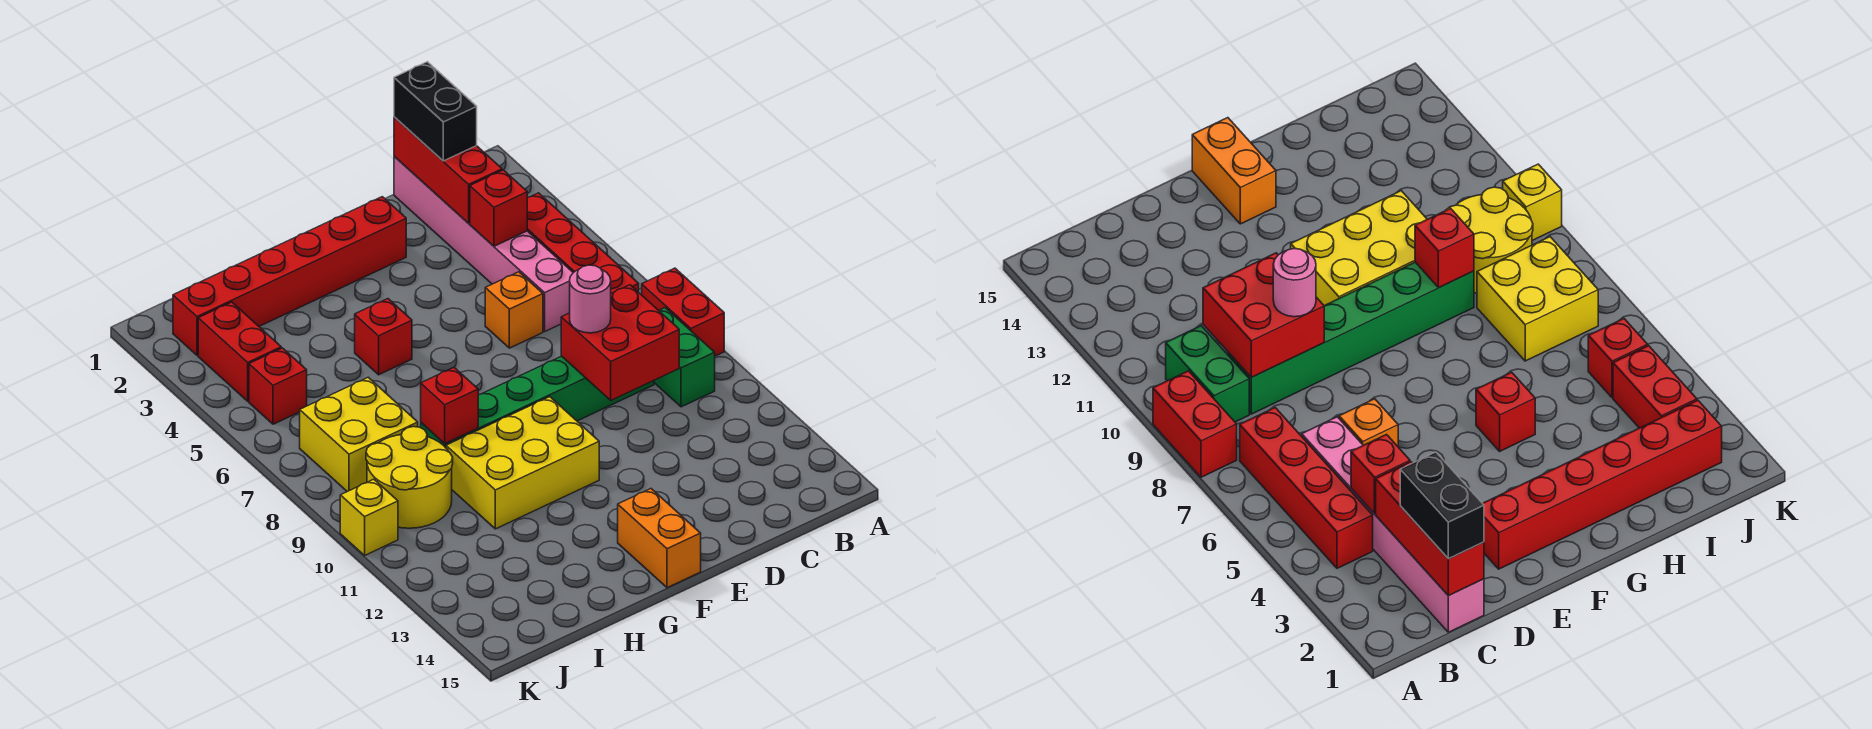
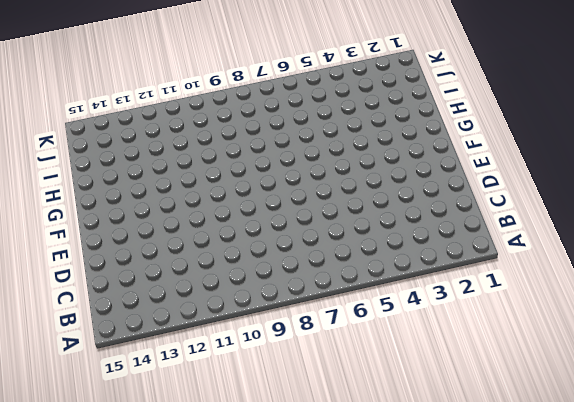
none -> red 1x2 brick [642,268,724,356]
none -> red 1x4 brick [527,193,639,293]
none -> green 1x2 brick [654,308,715,407]

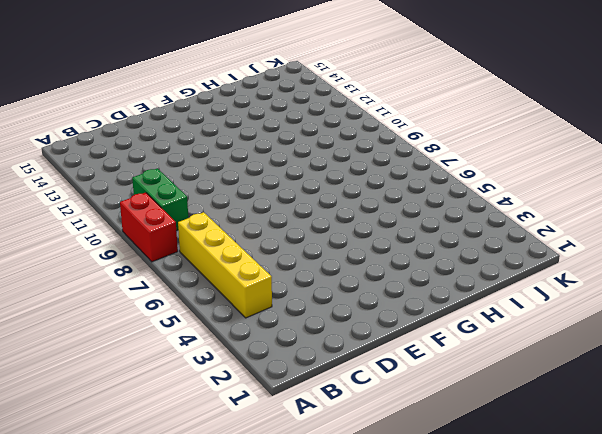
yellow 1x4 brick [178,212,272,318] -> red 1x4 brick [527,193,639,293]
none -> pink 1x6 brick [394,156,573,331]
none -> green 1x6 brick [421,356,654,448]
none -> orange 1x1 brick [485,272,543,348]

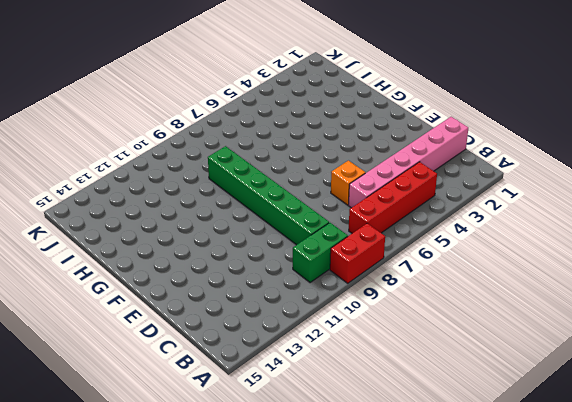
none -> red 1x6 brick [173,197,406,355]
none -> yellow 2x3 brick [446,397,599,529]
none -> orange 1x2 brick [618,489,701,588]

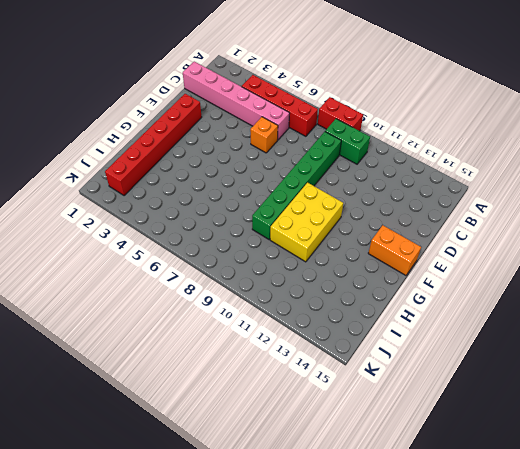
none -> red 1x1 brick [355,299,412,375]
none -> yellow 2x2 brick [300,377,418,492]
none -> yellow 2x2 round brick [366,427,453,528]

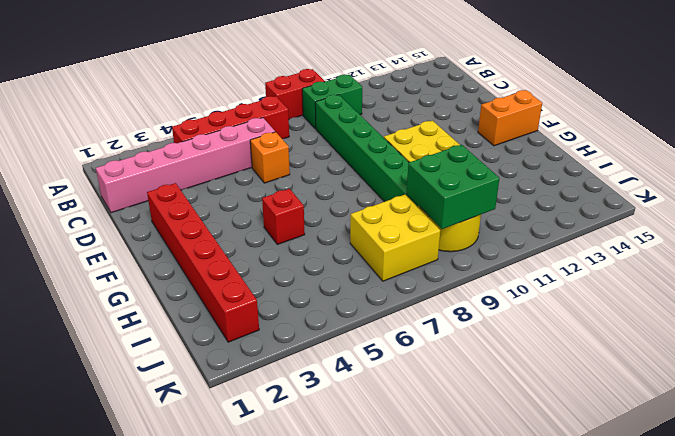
green 2x2 brick [407,145,500,229] -> none
none -> red 1x2 brick [198,302,281,401]
none -> red 1x1 brick [249,348,307,424]
none -> yellow 1x1 brick [340,479,398,555]

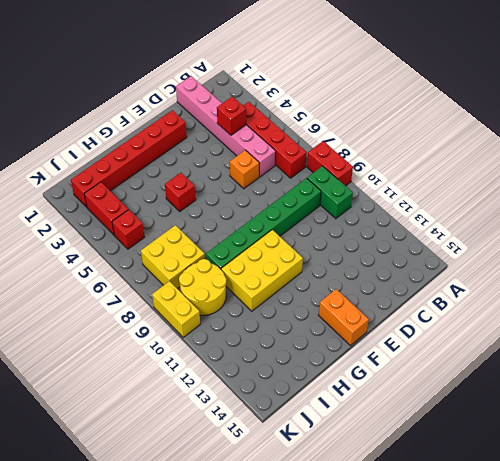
yellow 1x2 brick [152,281,200,337] -> yellow 1x1 brick [340,479,398,555]
none -> red 1x3 brick [394,117,502,223]
none -> red 2x2 brick [561,285,679,400]
none -> red 1x1 brick [421,368,478,444]

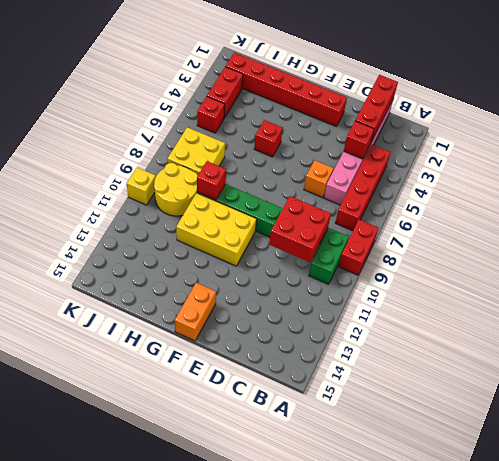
none -> black 1x2 brick [394,62,477,161]
none -> pink 1x1 round brick [570,265,611,333]

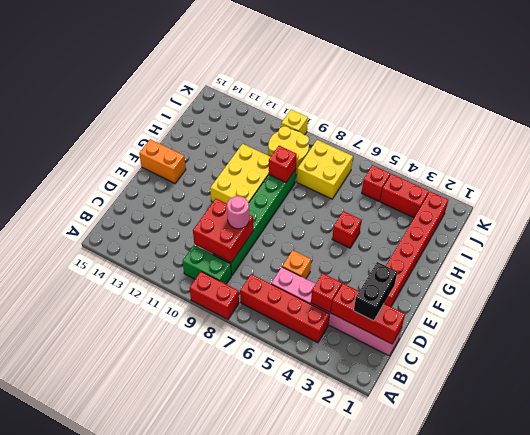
black 1x2 brick [354,262,397,321] -> black 1x2 brick turned to [394,62,477,161]

